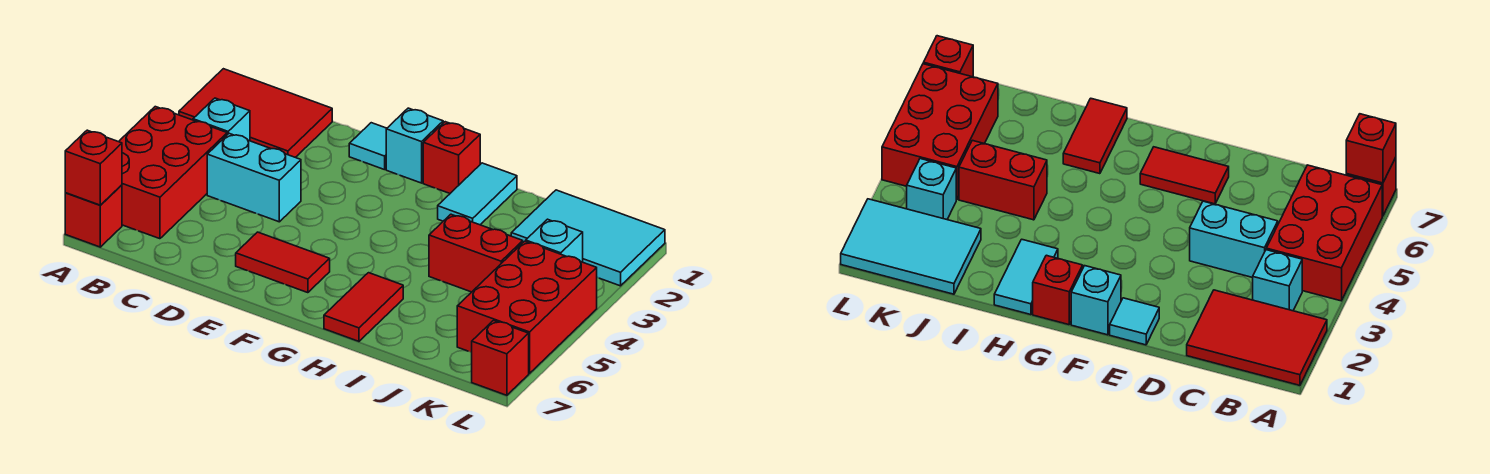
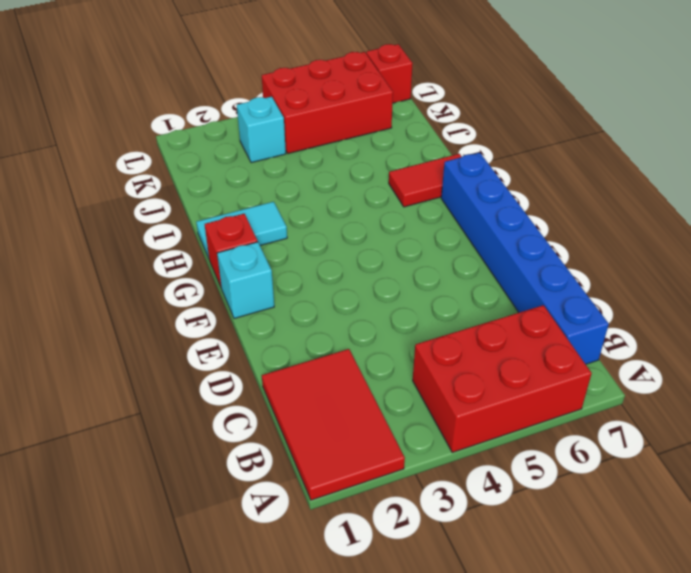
blue 1x6 brick [441,153,609,364] -> none
none -> red 1x1 brick [65,185,122,247]
none -> cyan 1x1 brick [193,98,250,141]
none -> cyan 1x2 brick [207,133,301,222]

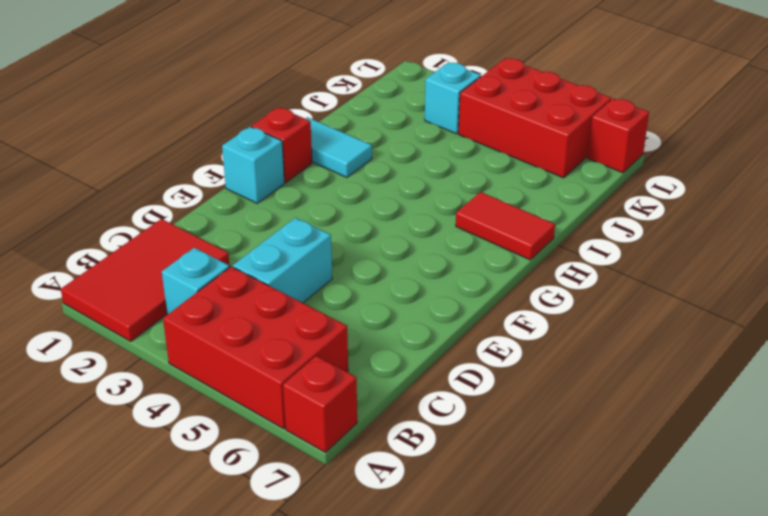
none -> cyan 1x1 tile [349,123,387,170]
none -> red 1x2 tile [236,232,330,293]
none -> red 1x2 brick [429,214,523,292]

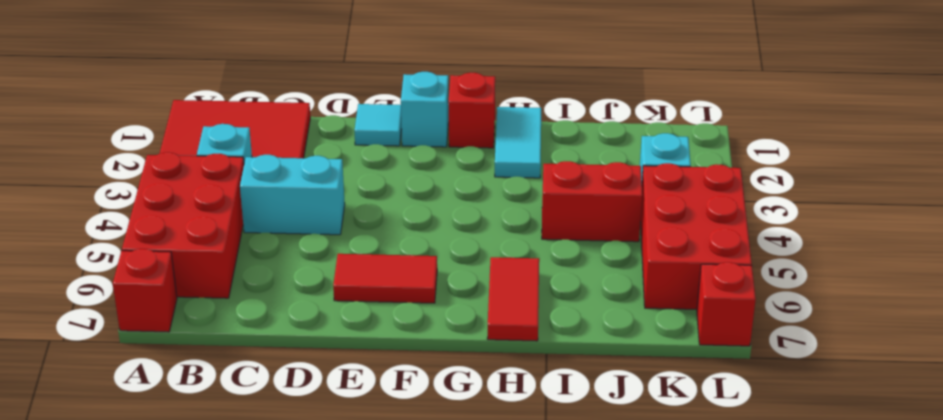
none -> cyan 2x3 tile [511,190,665,286]
none -> red 1x1 brick [65,130,122,205]

